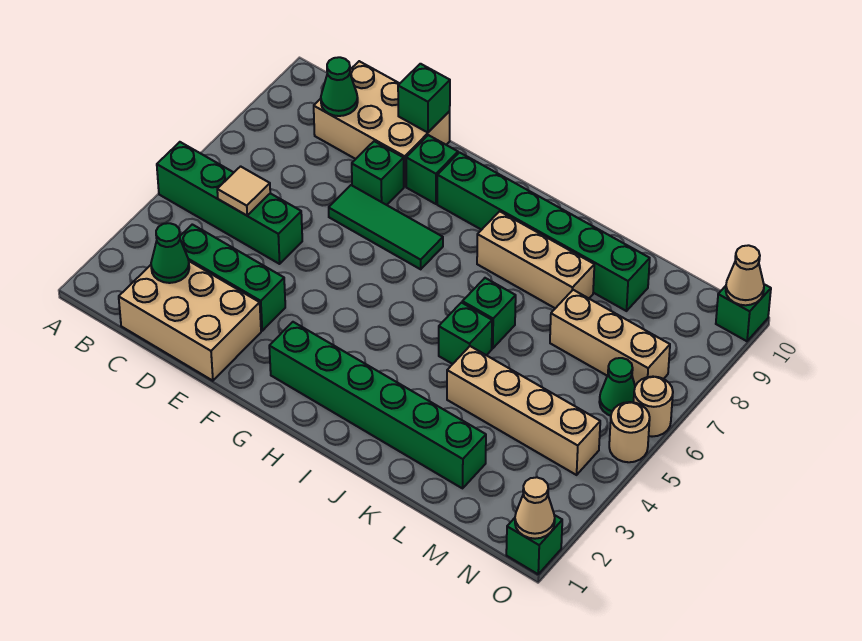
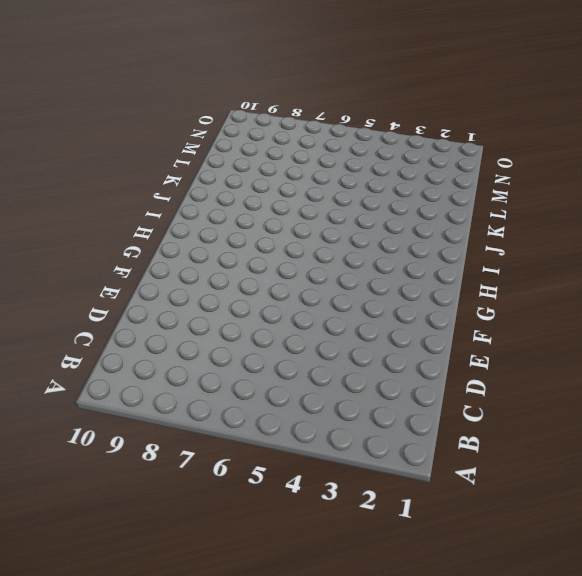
none -> green 1x4 brick [157,142,302,264]
none -> tan 2x3 brick [119,261,261,381]
none -> green 1x3 brick [180,224,285,331]

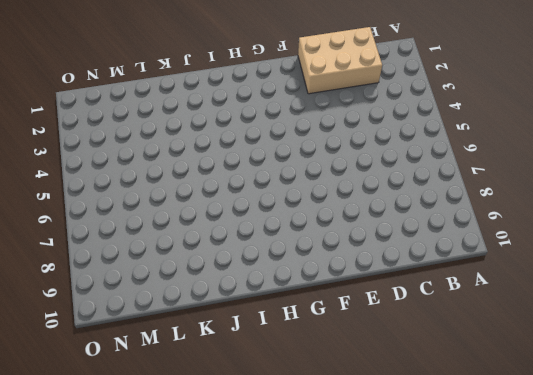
none -> green 1x4 brick [157,142,302,264]
none -> green 1x3 brick [180,224,285,331]
none -> tan 2x3 brick [314,61,450,187]

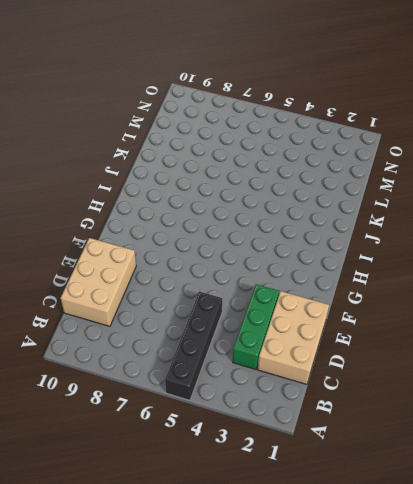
black 1x4 brick [165,292,222,400] -> green 1x4 brick [157,142,302,264]
none -> green 1x3 tile [329,185,443,269]
none -> green 1x1 brick [352,141,404,205]
none -> green 1x1 brick [406,135,458,204]

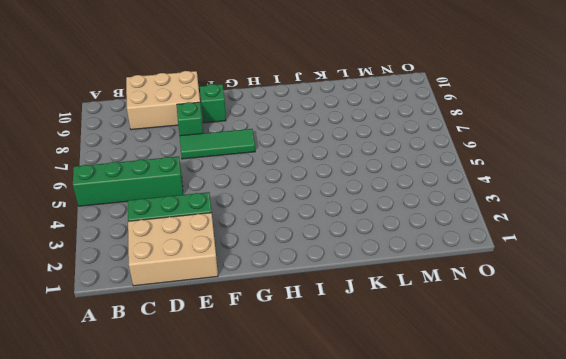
none -> green 1x6 brick [269,322,486,488]
none -> green 1x6 brick [437,153,650,311]
none -> tan 1x3 brick [477,211,594,308]

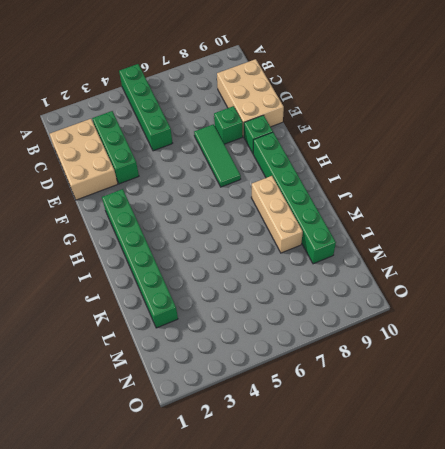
none -> green 1x1 brick [439,303,492,364]
none -> green 1x1 brick [462,278,516,348]
none -> tan 1x4 brick [447,346,600,475]

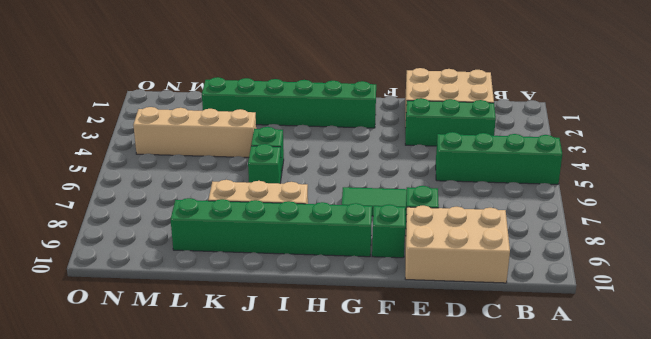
none -> tan 1x3 brick [550,290,670,386]
none -> green 1x1 cone [599,358,635,416]
none -> green 1x1 brick [506,515,562,574]

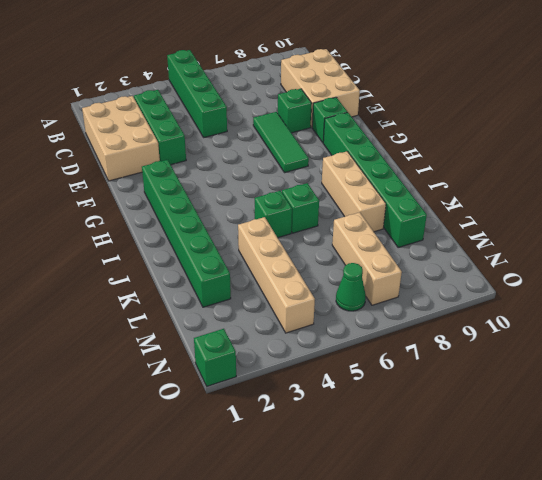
none -> tan 1x1 round brick [609,402,650,462]
none -> tan 1x1 round brick [634,377,673,437]
none -> green 1x1 brick [716,284,771,341]

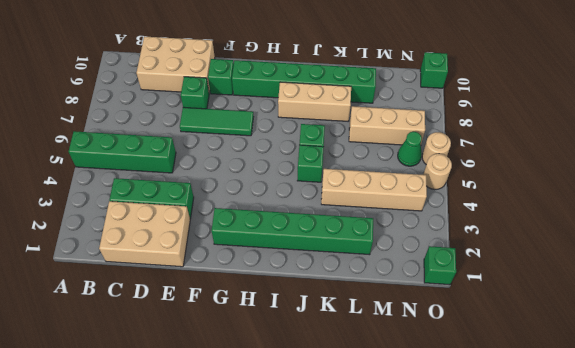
none -> green 1x1 cone [151,223,189,283]
none -> tan 1x1 tile [217,166,270,215]
none -> green 1x1 cone [321,57,358,116]

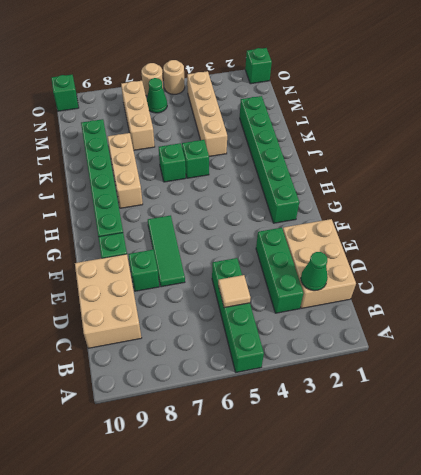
none -> green 1x1 cone [321,57,358,116]
none -> green 1x1 brick [398,64,450,133]
none -> tan 1x1 cone [515,477,555,539]

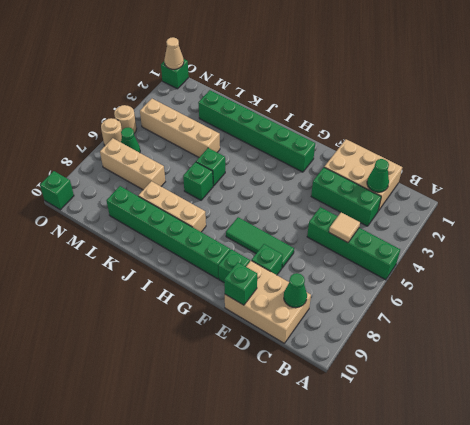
none -> tan 1x1 cone [726,245,764,305]

